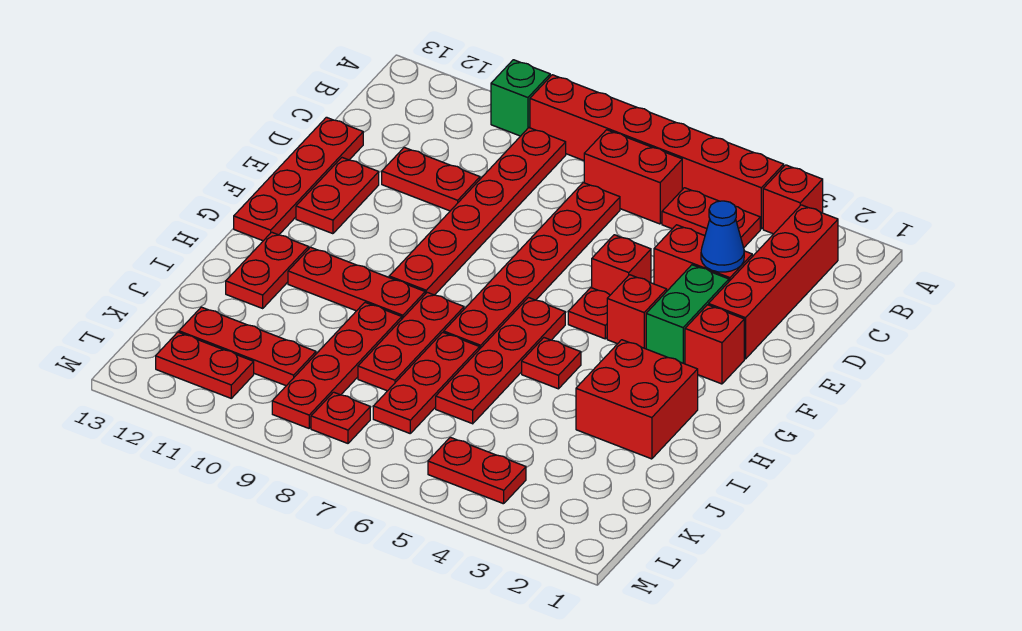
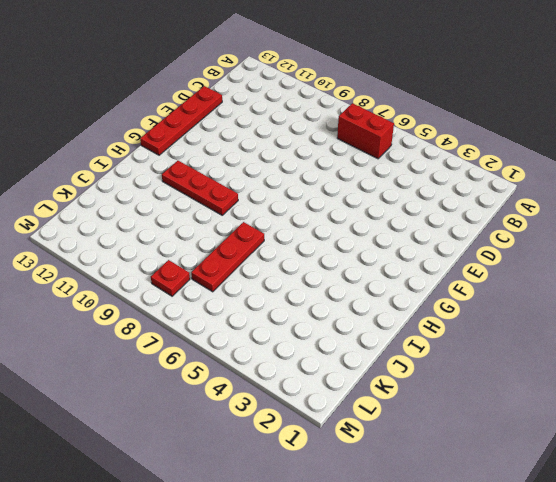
none -> red 1x1 brick [763,165,823,234]
none -> red 1x6 brick [530,75,784,229]
none -> green 1x1 brick [491,60,550,136]
none -> red 1x4 brick [709,205,838,359]

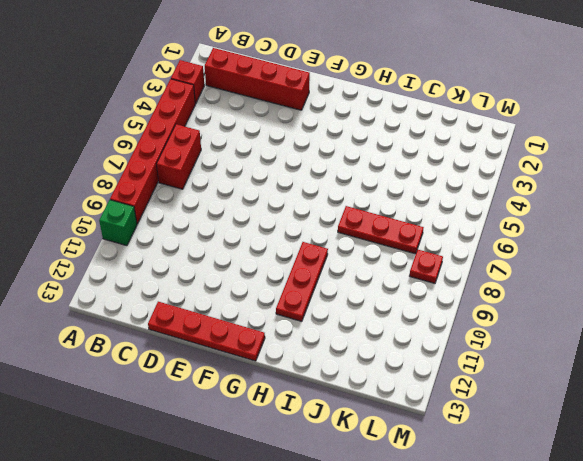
none -> red 1x2 plate [662,188,760,248]
none -> red 1x6 plate [389,128,566,295]
none -> red 1x6 plate [444,183,620,348]
none -> red 1x2 brick [654,225,752,291]

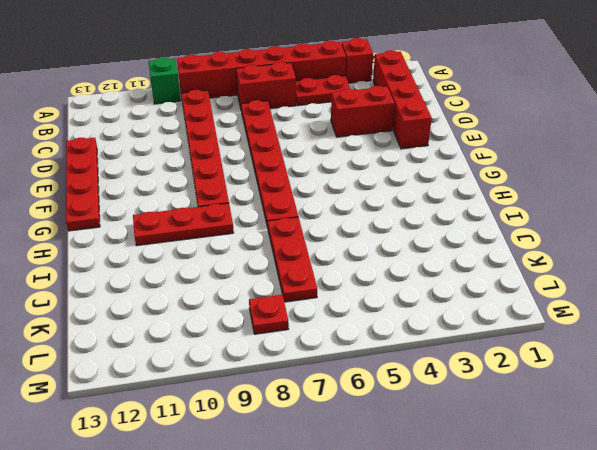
none -> red 1x2 plate [382,147,480,211]
none -> green 1x2 brick [646,265,729,364]
none -> red 1x1 brick [592,235,651,295]
none -> red 1x2 plate [296,158,379,234]

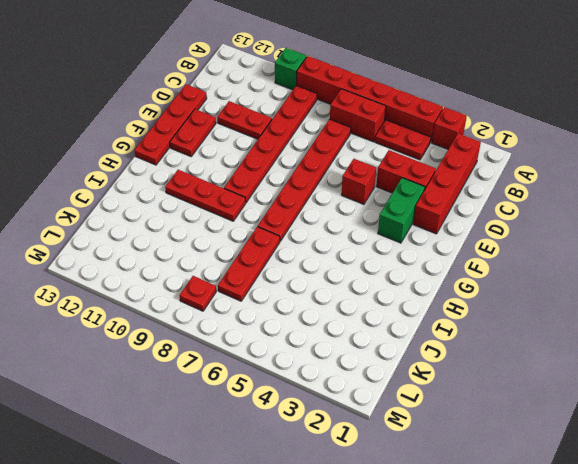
none -> red 1x1 brick [685,305,744,384]
none -> red 1x1 brick [607,275,667,349]
none -> red 1x1 plate [568,288,610,339]
none -> red 1x4 plate [436,298,565,424]

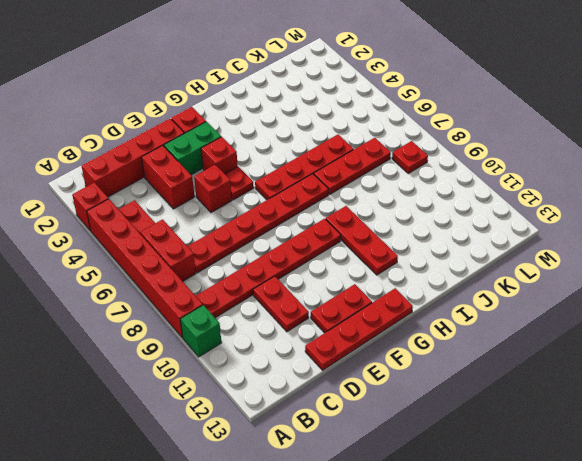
none -> red 2x2 brick [576,340,698,459]
none -> red 1x1 plate [522,338,581,389]
none -> red 1x3 plate [358,292,464,391]
none -> red 1x2 plate [226,232,309,308]

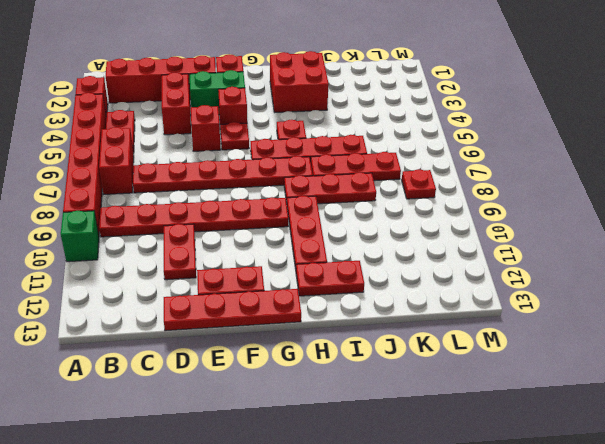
none -> red 1x4 plate [272,303,402,428]
none -> red 1x3 plate [179,307,316,386]
none -> red 1x2 plate [428,437,526,504]
none -> red 1x2 plate [156,332,254,398]

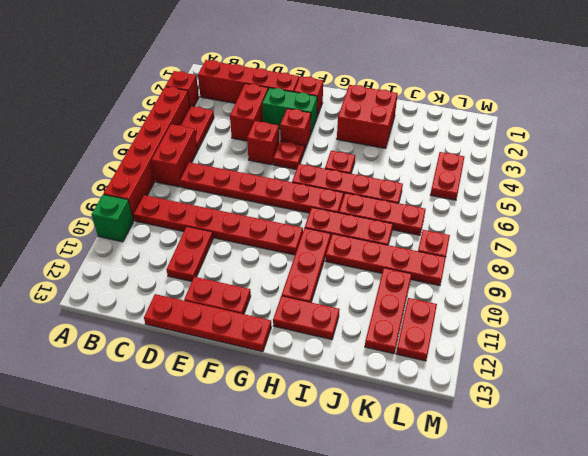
none -> blue 1x1 cone [701,201,744,272]

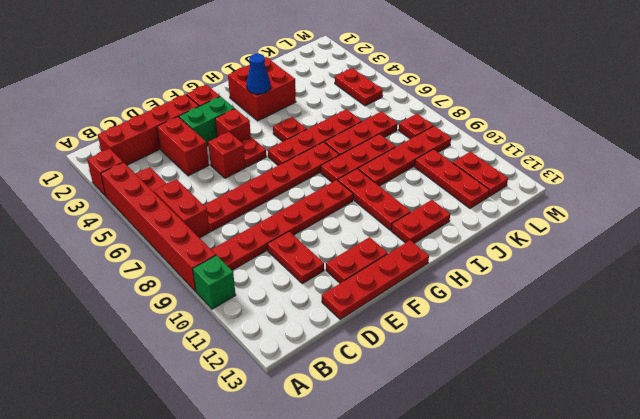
blue 1x1 cone [247,54,271,94] -> blue 1x1 cone moved to [701,201,744,272]

